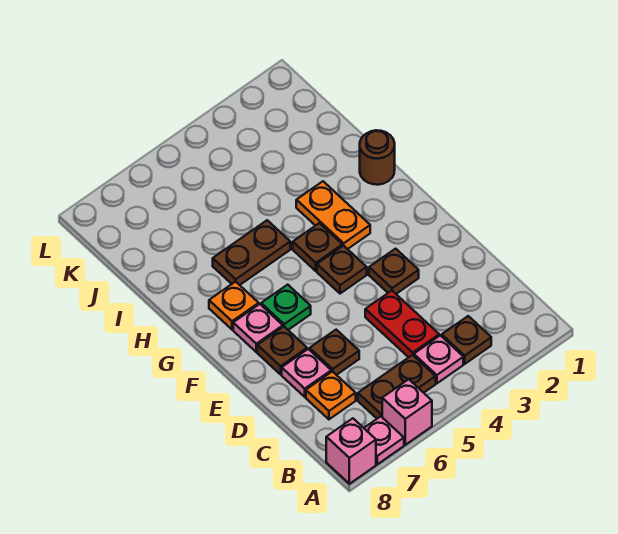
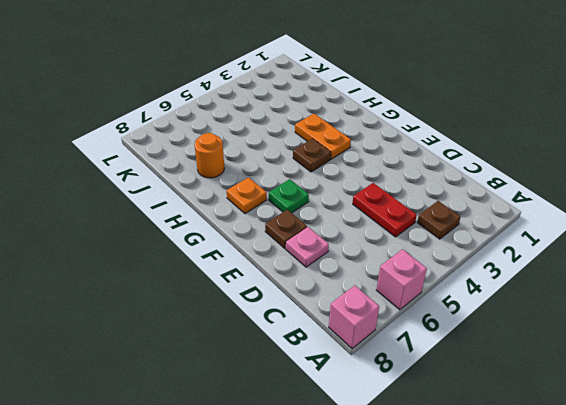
orange 1x1 round brick [194,133,224,178] -> none
none -> pink 1x1 plate [364,416,404,464]
none -> pink 1x1 plate [414,335,463,383]
none -> brown 1x2 plate [358,355,436,419]

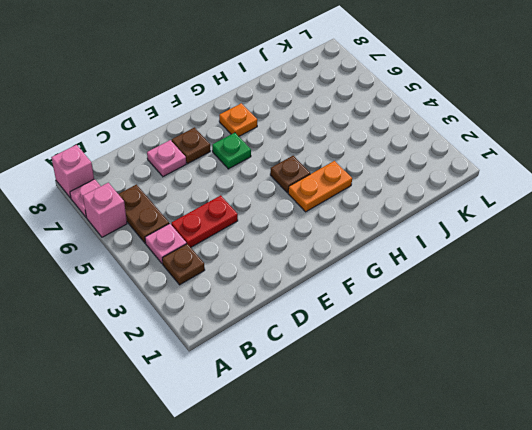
none -> orange 1x1 plate [306,371,356,419]
none -> brown 1x1 plate [310,330,359,375]
none -> brown 1x1 plate [369,249,419,294]

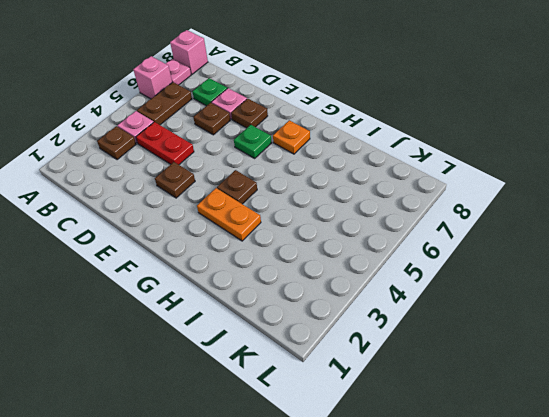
green 1x1 plate [193,78,227,106] -> orange 1x1 plate [306,371,356,419]
none -> brown 1x1 plate [317,245,367,294]
none -> pink 1x1 plate [233,304,283,352]
none -> brown 1x1 round brick [360,130,395,185]

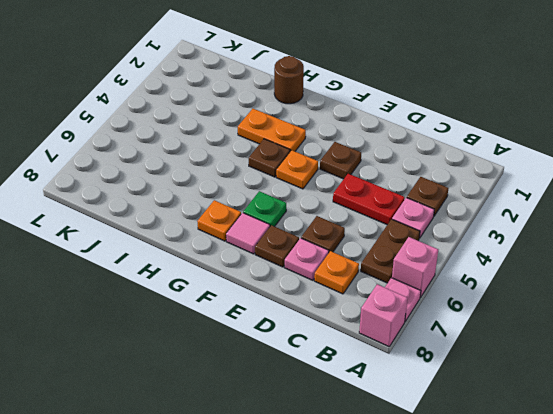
orange 1x1 plate [276,150,318,189] -> brown 1x1 plate [317,245,367,294]
pink 1x1 tile [226,213,270,254] -> pink 1x1 plate [233,304,283,352]
none -> brown 1x2 plate [213,220,290,285]

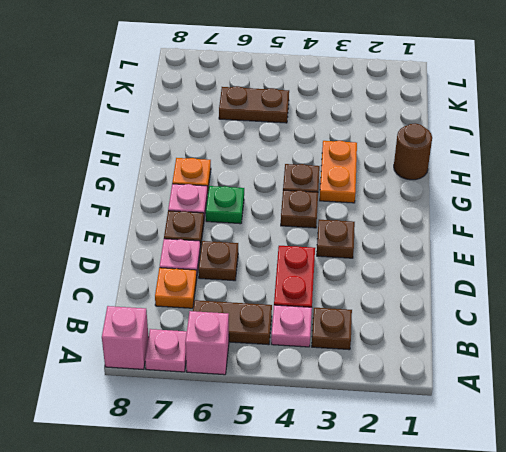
brown 1x2 plate [219,86,289,123] -> brown 1x2 plate moved to [213,220,290,285]

